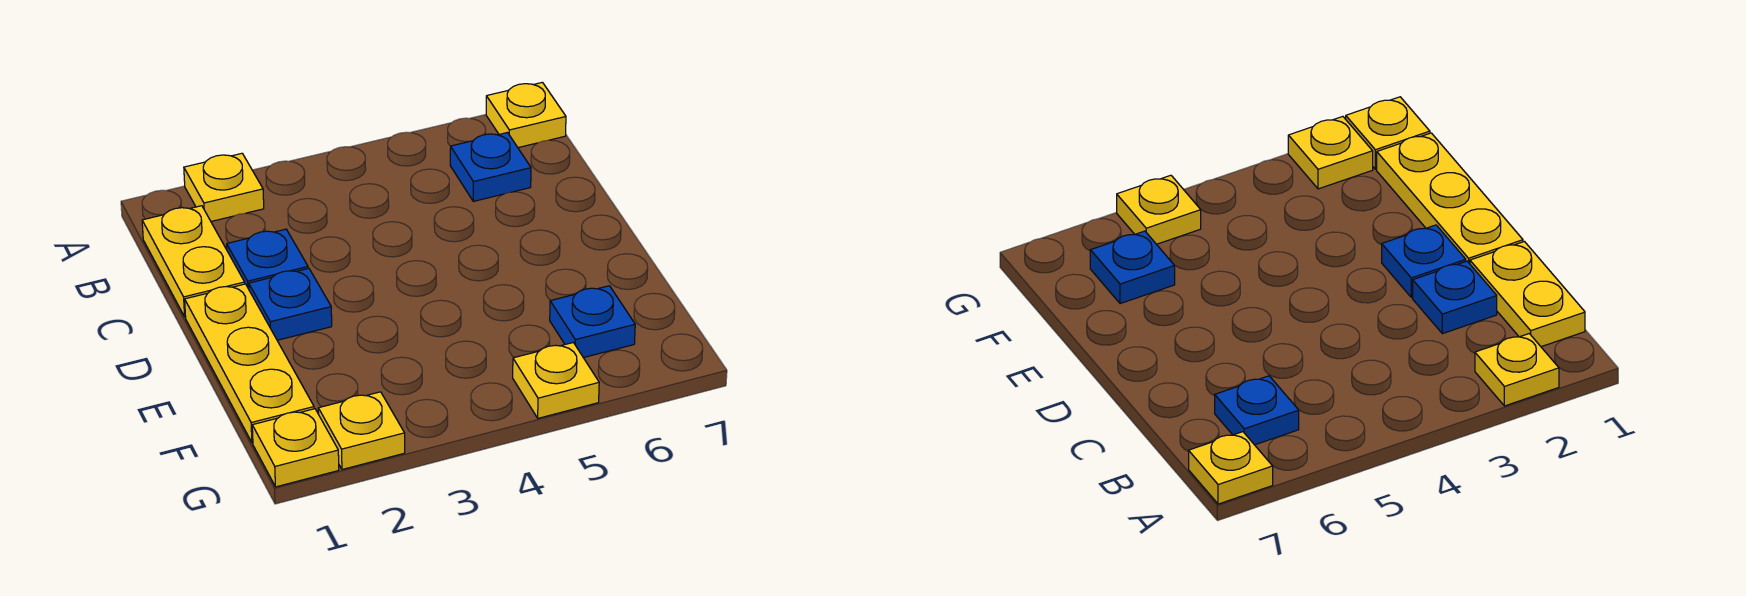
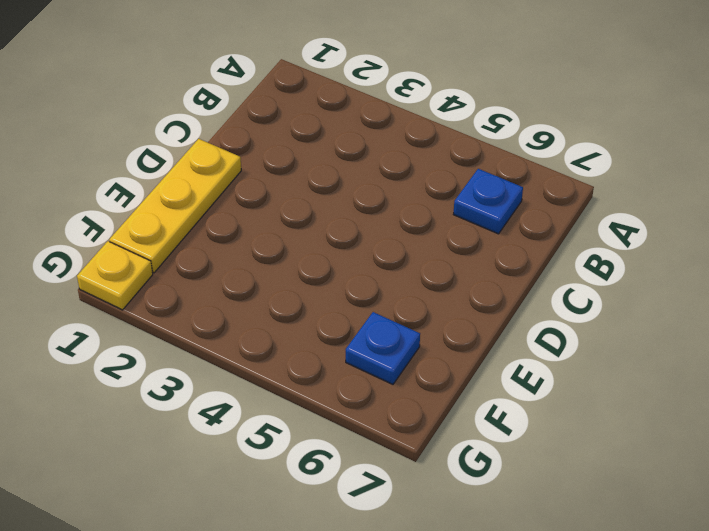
none -> yellow 1x1 plate [184,153,264,221]
none -> yellow 1x1 plate [486,82,566,148]

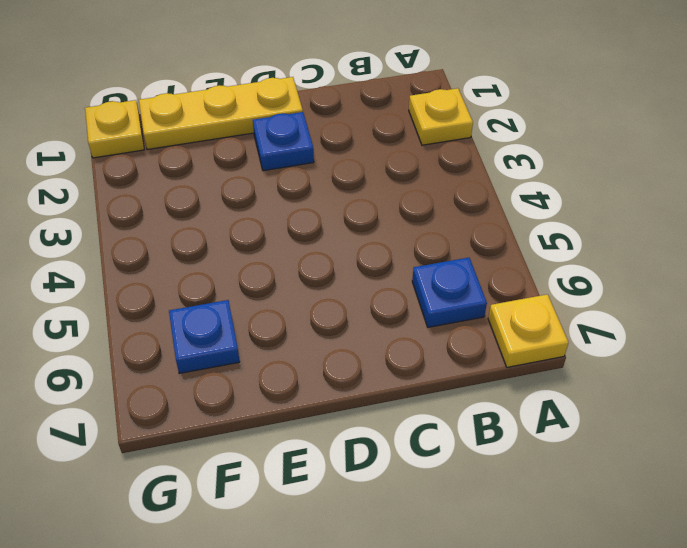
none -> yellow 1x2 plate [142,206,245,317]
none -> blue 1x1 plate [227,229,308,289]

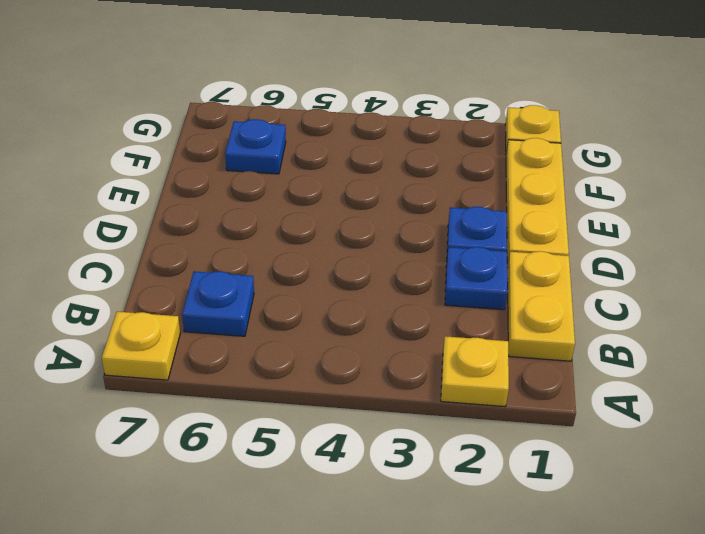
none -> yellow 1x1 plate [318,392,405,470]
none -> yellow 1x1 plate [513,343,599,418]

